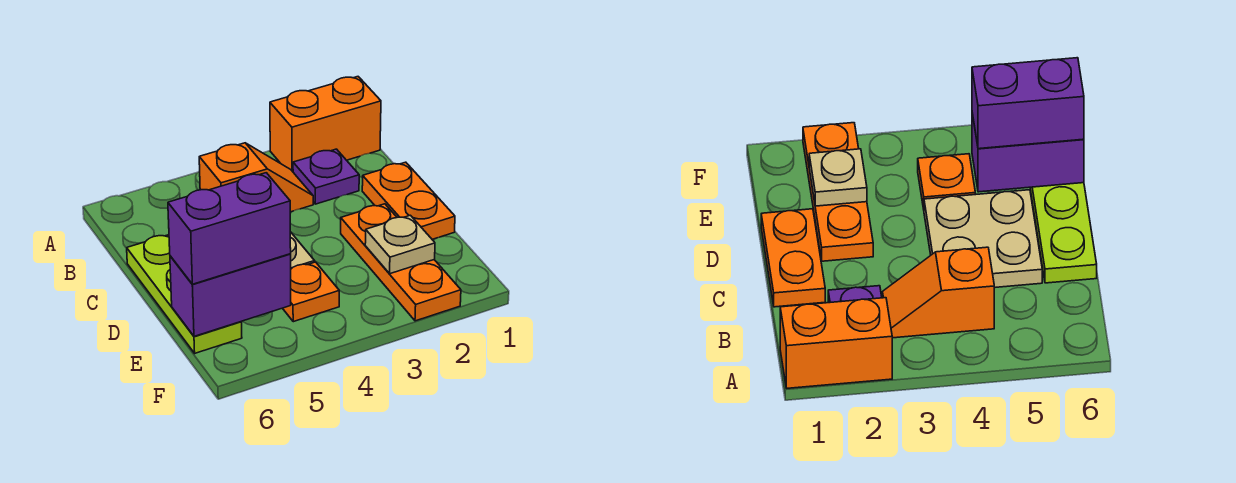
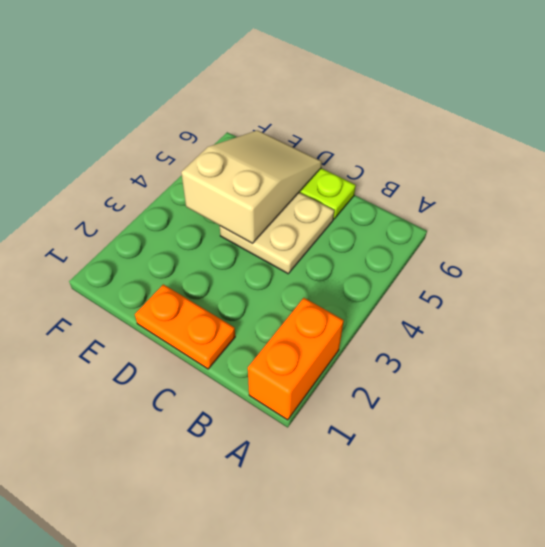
tan 2x3 slope [181,130,322,243] -> purple 1x2 brick [170,254,291,336]
none -> purple 1x1 plate [293,149,359,204]
none -> orange 1x2 slope [199,143,313,212]

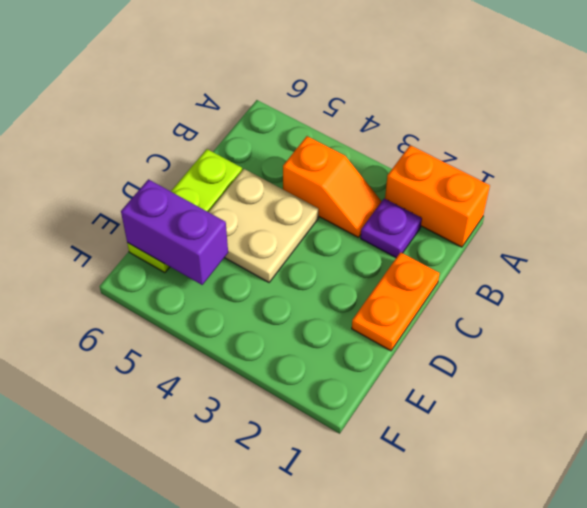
none -> orange 1x3 plate [341,204,461,321]
none -> orange 1x1 plate [283,262,339,322]

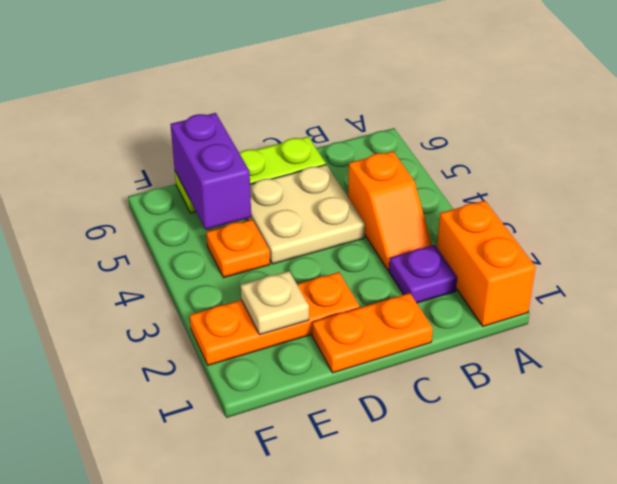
none -> purple 1x2 brick [168,173,291,284]

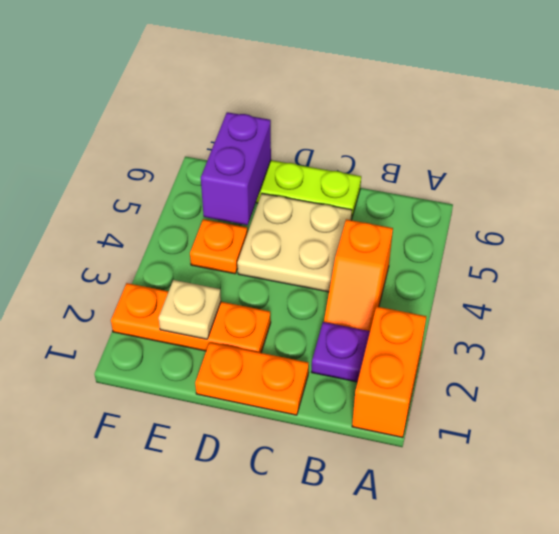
none -> purple 1x2 brick [168,173,291,284]

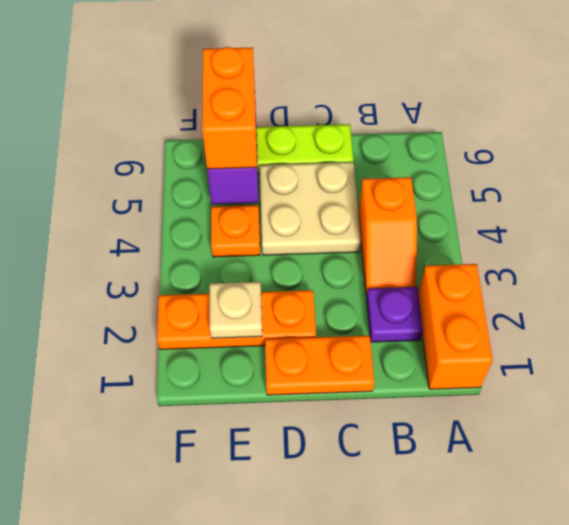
orange 1x2 brick [202,47,257,169] -> purple 1x2 brick [168,173,291,284]

